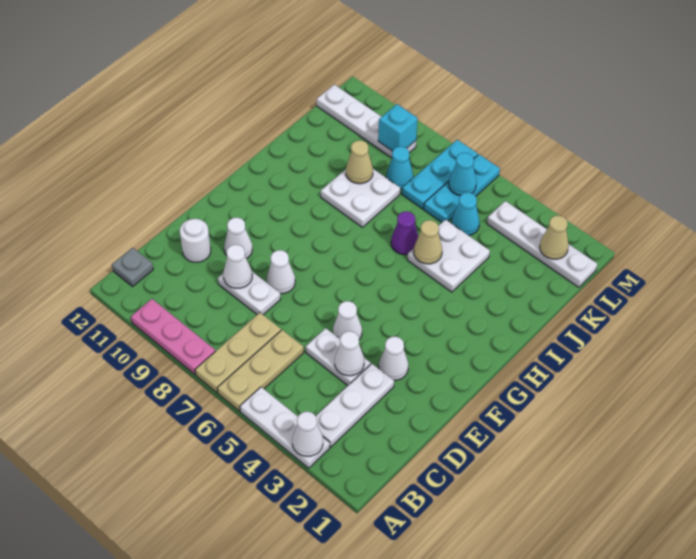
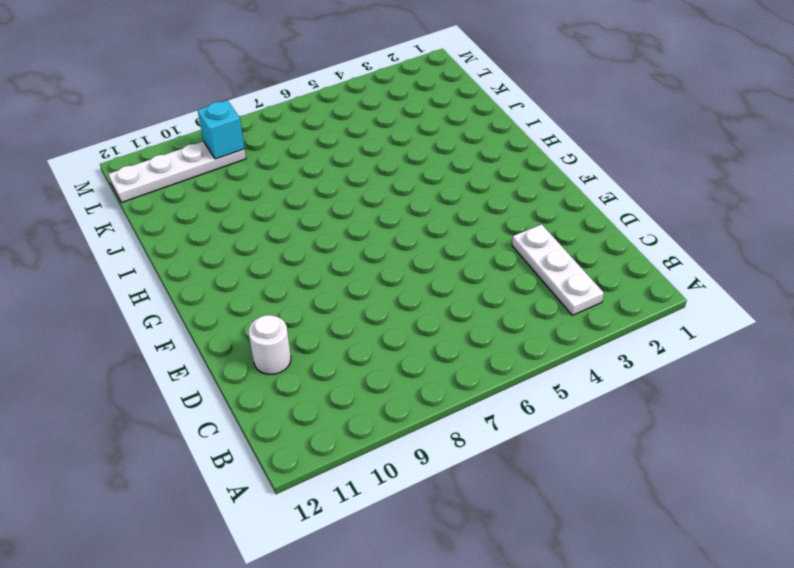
none -> white 1x3 plate [240,387,330,468]
none -> tan 1x3 plate [217,330,304,411]
none -> tan 1x3 plate [195,313,281,393]
none -> pink 1x3 plate [131,299,215,374]

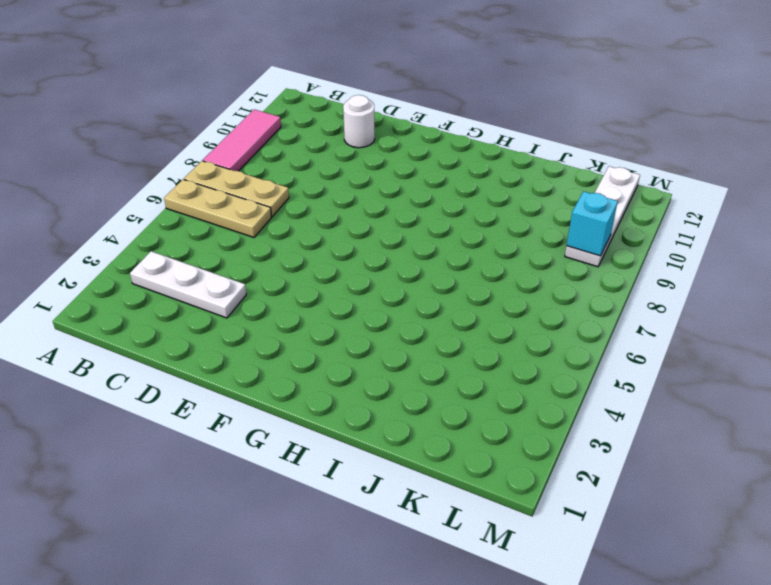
pink 1x3 tile [203,109,281,171] -> pink 1x3 plate [131,299,215,374]
none -> white 1x3 plate [240,387,330,468]
none -> grey 1x1 plate [112,248,153,287]
none -> white 1x2 plate [306,328,371,385]
none -> white 1x2 plate [218,272,281,315]

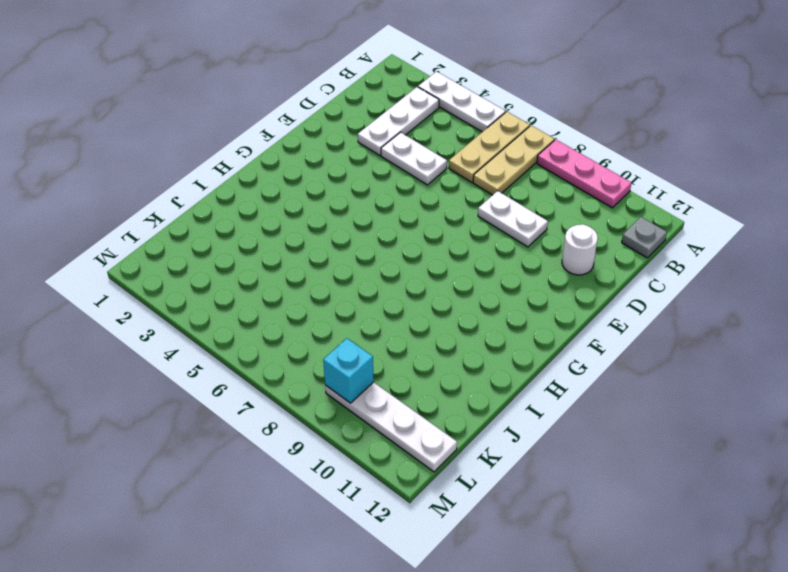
none -> white 1x1 cone [379,337,408,381]
none -> white 1x1 cone [333,301,362,340]
none -> white 1x1 cone [267,250,295,294]
none -> white 1x1 cone [224,218,252,259]

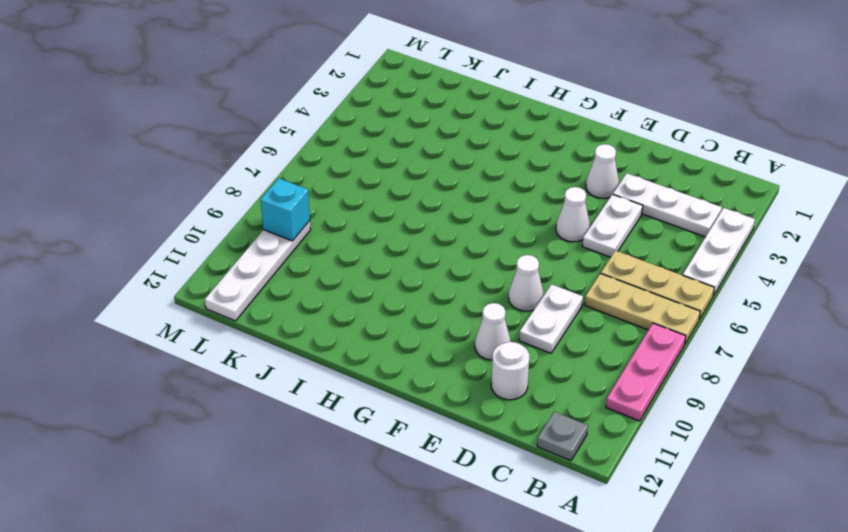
none -> white 2x2 plate [408,219,490,292]
none -> purple 1x1 cone [391,211,418,255]
none -> white 2x2 plate [321,169,400,227]
none -> cyan 1x1 cone [452,193,480,236]

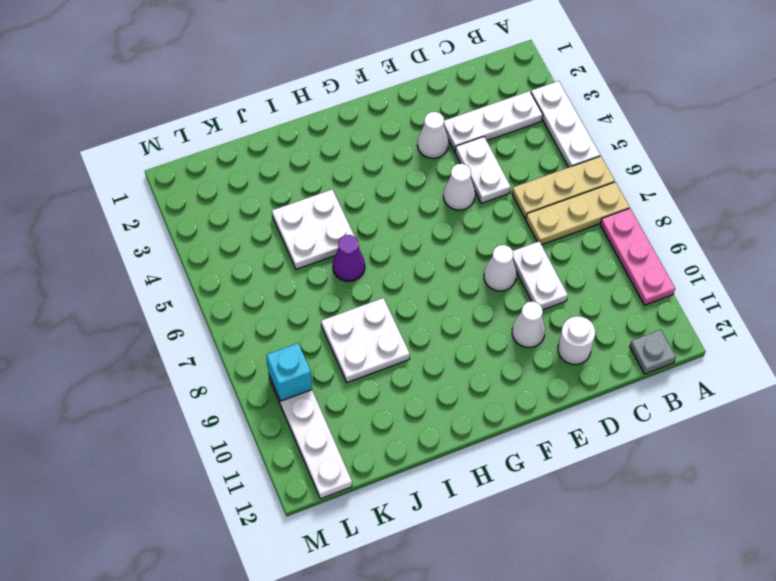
none -> cyan 1x1 cone [452,193,480,236]
none -> cyan 1x3 plate [424,155,500,222]
none -> cyan 1x3 plate [402,140,478,209]
none -> cyan 1x1 cone [386,147,413,189]

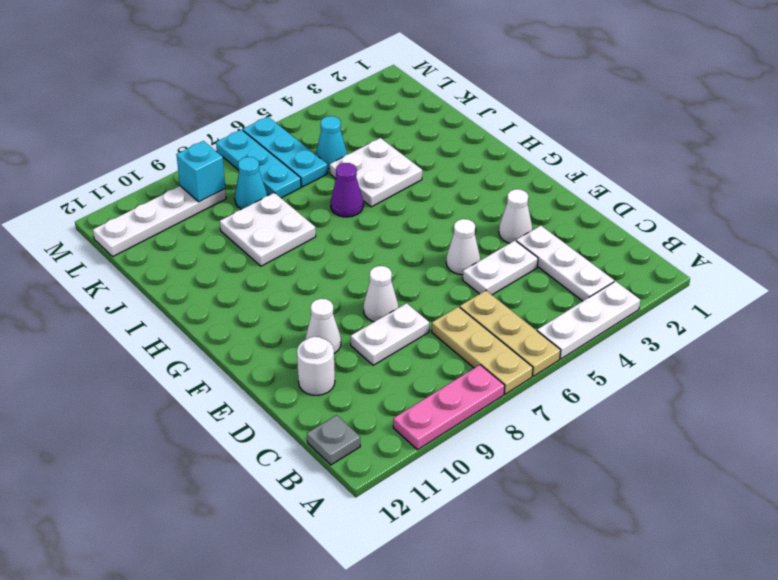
none -> white 1x4 plate [487,201,597,287]
none -> white 1x1 cone [292,412,323,456]
none -> white 1x1 cone [335,331,364,376]
none -> white 1x1 cone [223,245,252,288]

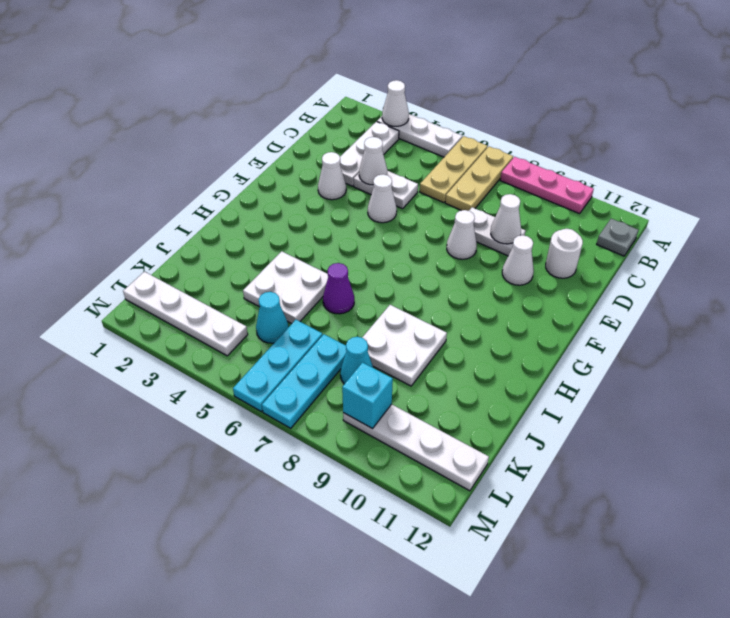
none -> tan 1x1 cone [414,220,442,264]
none -> tan 1x1 cone [346,140,373,184]
none -> tan 1x1 cone [540,216,569,259]
none -> cyan 1x1 cone [449,153,476,196]

